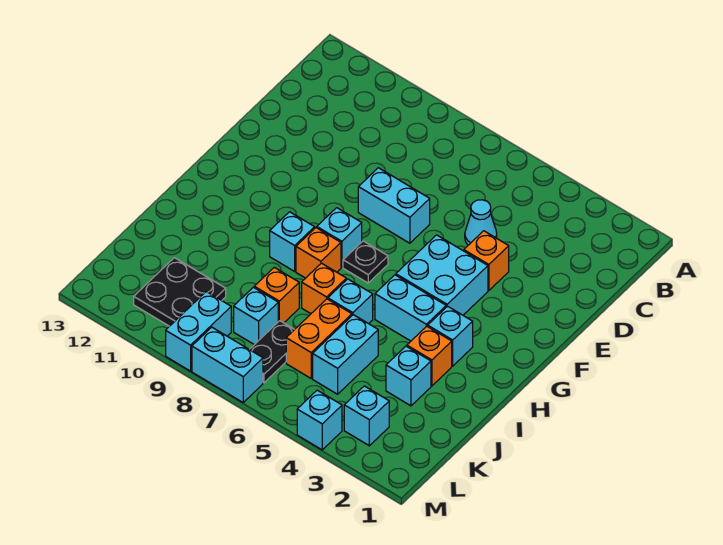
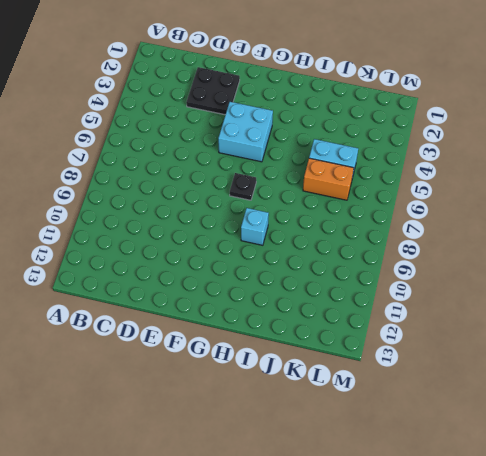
black 2x2 plate [186,67,240,115] -> black 2x2 plate moved to [134,258,226,326]
none -> cyan 1x1 cone [465,200,497,245]
none -> orange 1x1 brick [464,231,509,290]
none -> cyan 1x2 brick [358,168,430,243]

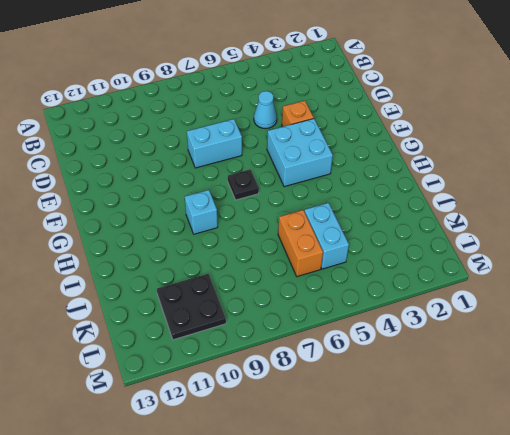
none -> cyan 1x1 brick [317,208,362,267]
none -> cyan 1x1 brick [428,306,473,366]
none -> cyan 1x2 brick [375,275,446,341]

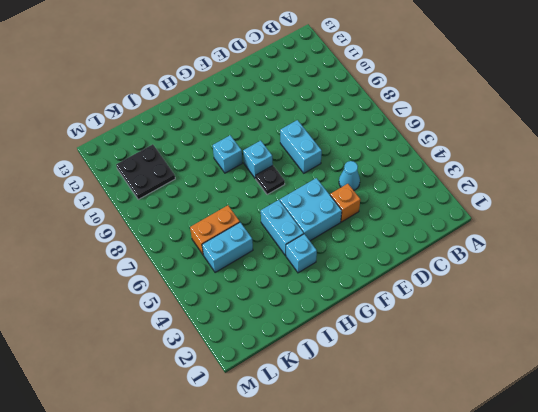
none -> orange 1x1 brick [296,228,341,278]
none -> orange 1x1 brick [407,326,452,386]
none -> cyan 1x1 brick [328,279,373,324]

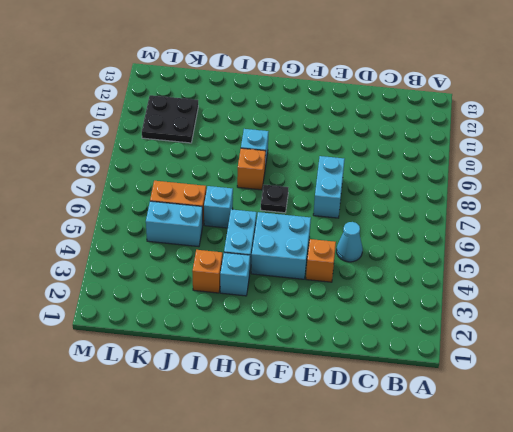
none -> cyan 1x1 brick [317,208,362,267]
none -> orange 1x1 brick [302,263,346,314]
none -> cyan 1x1 brick [386,346,431,406]

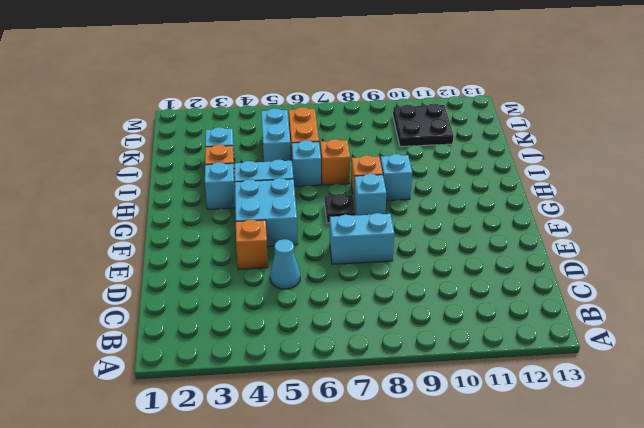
none -> orange 1x1 brick [254,267,299,323]
none -> black 1x2 plate [249,321,295,383]
none -> cyan 1x1 brick [234,287,278,345]

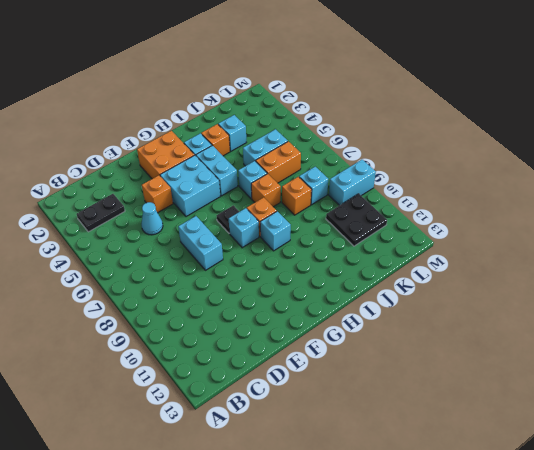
black 1x2 plate [77,194,125,232] -> black 1x2 plate moved to [249,321,295,383]
orange 2x2 brick [137,131,194,179] -> none
none -> cyan 1x1 brick [344,386,389,446]
none -> cyan 1x1 brick [297,390,342,450]
none -> cyan 1x2 brick [192,327,263,402]

